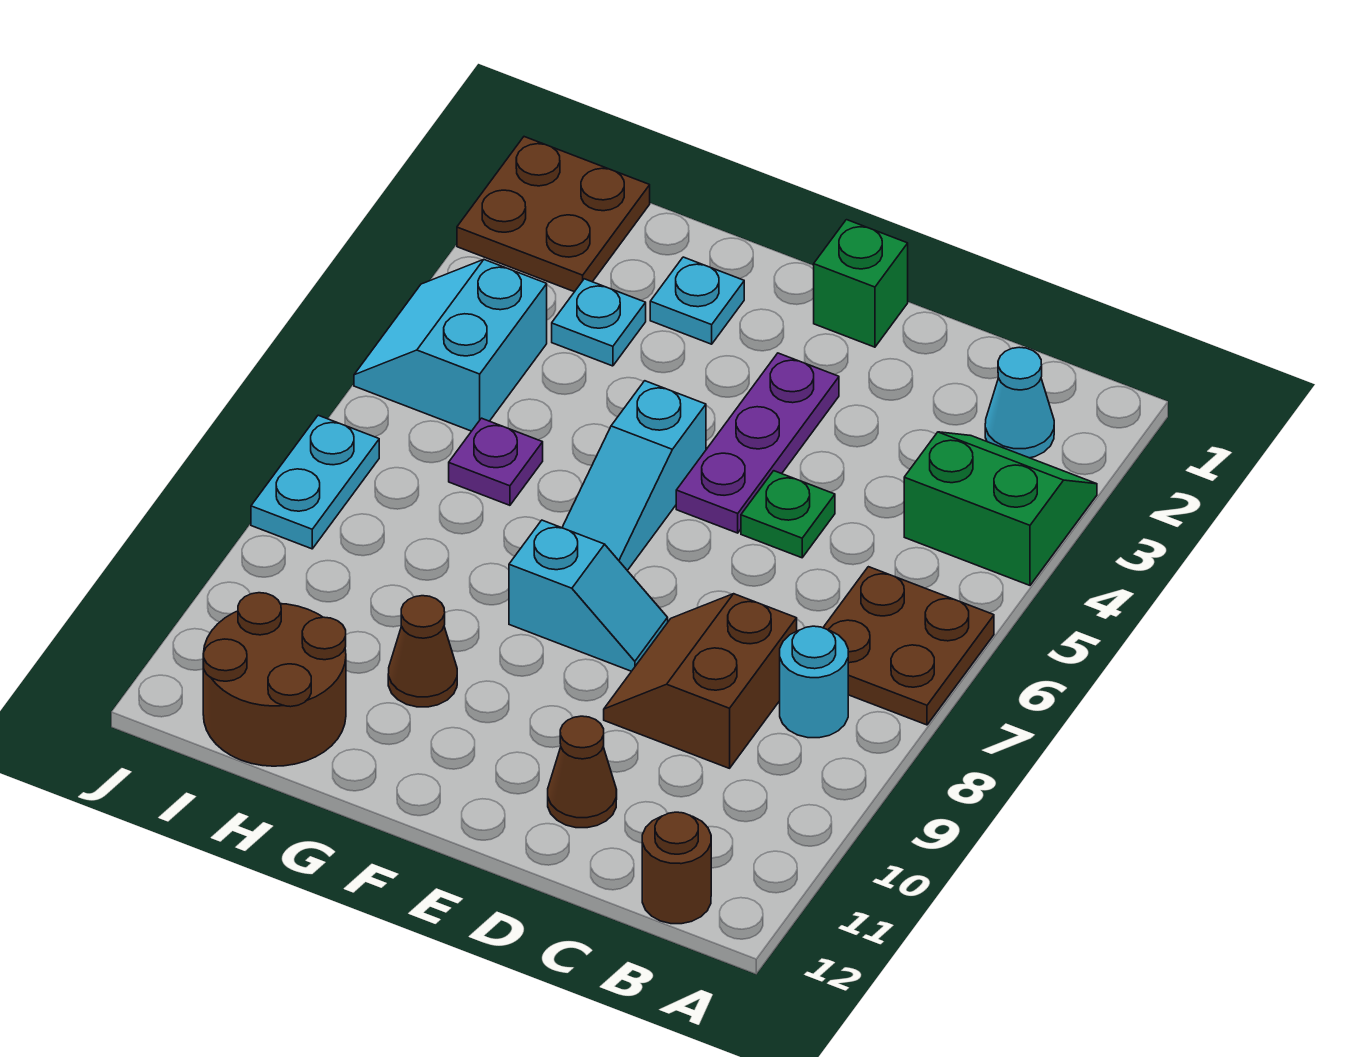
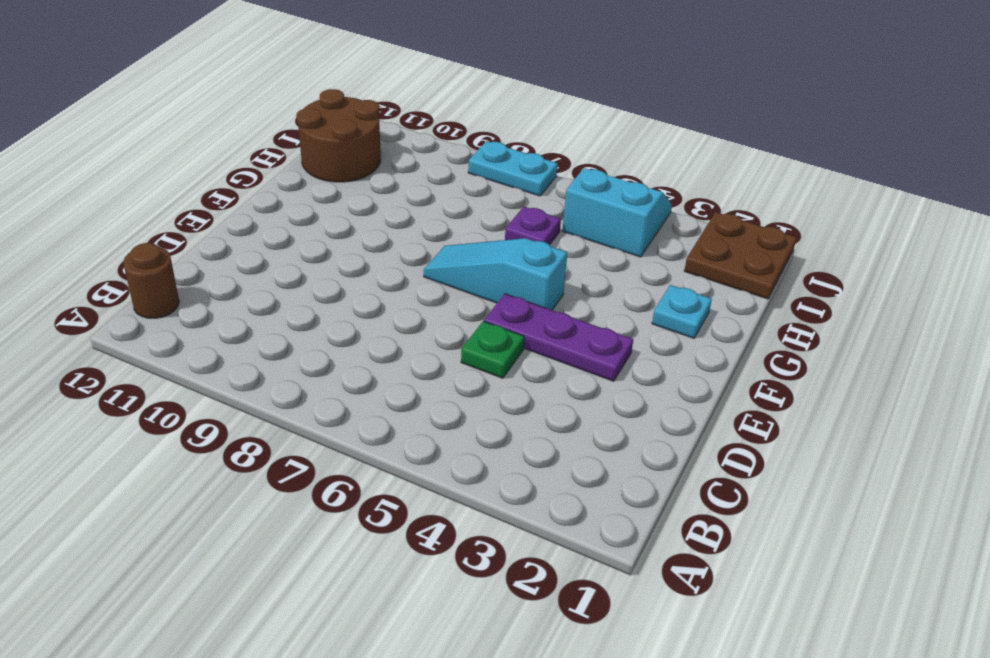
none -> green 2x2 slope [904,432,1097,585]
none -> brown 2x2 plate [823,567,994,725]
none -> cyan 1x1 cone [985,347,1054,458]

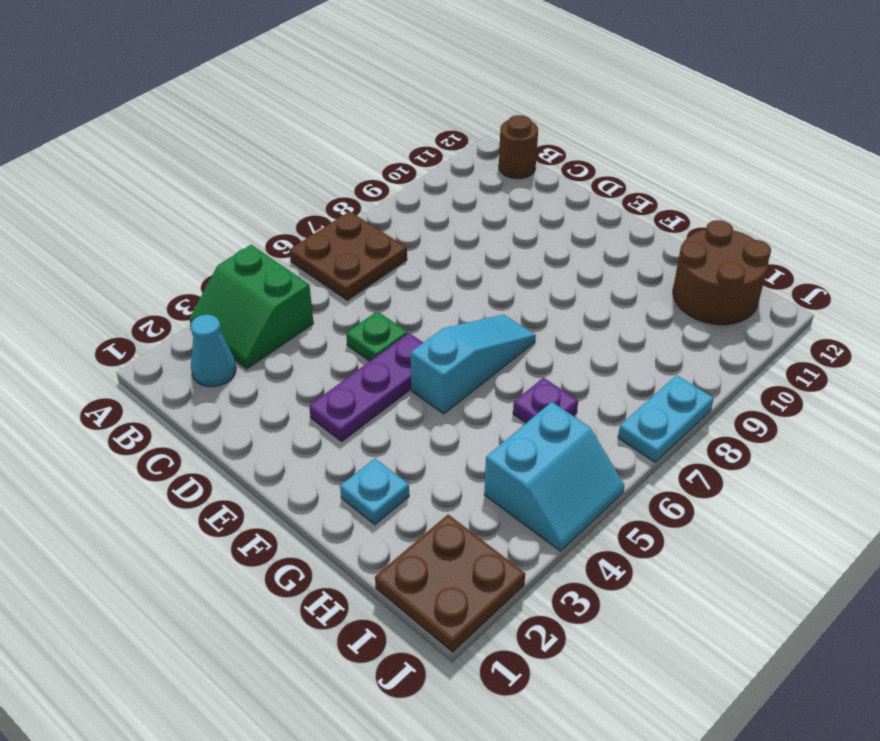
none -> cyan 1x1 round brick [780,626,848,738]
none -> brown 2x2 slope [604,594,797,768]
none -> brown 1x1 cone [548,716,617,828]

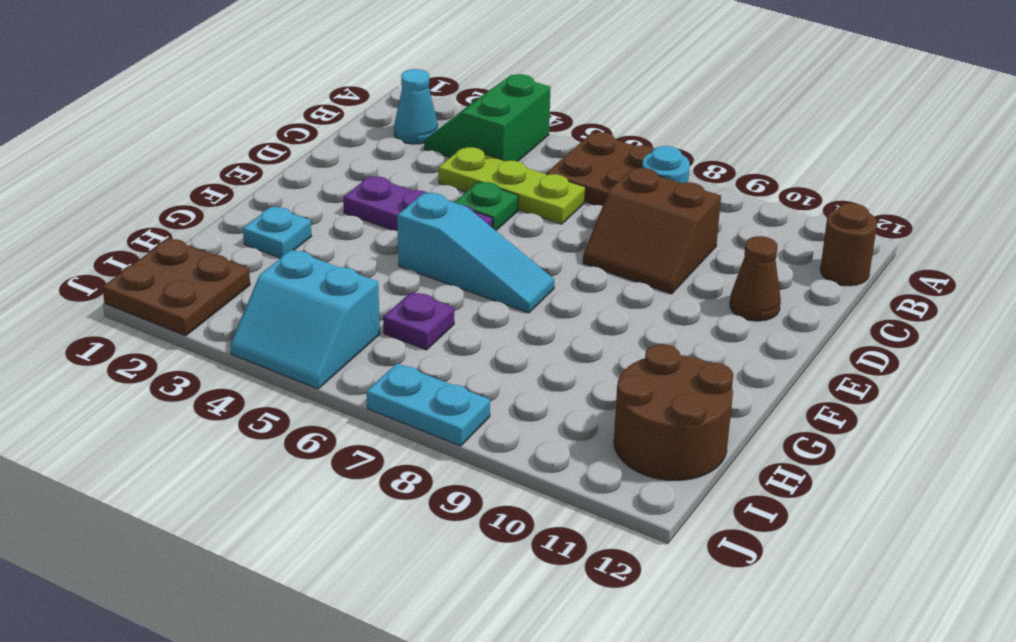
lime 1x3 plate [438,147,585,224] -> none
none -> green 1x1 brick [814,220,908,347]
none -> cyan 1x2 slope [509,520,668,671]
none -> brown 1x1 cone [388,596,457,707]

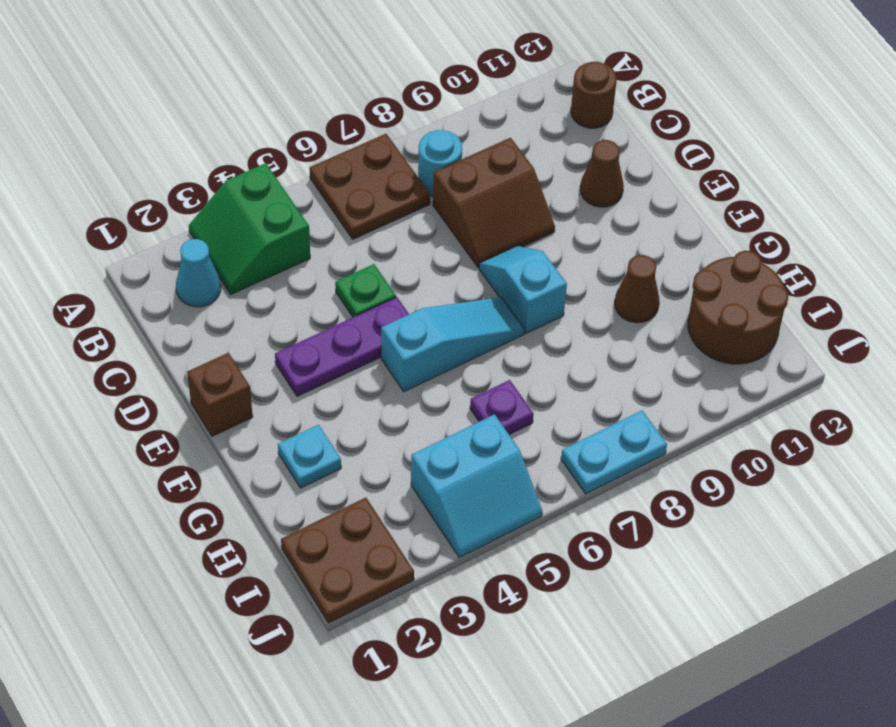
brown 1x1 brick [187,353,253,436] -> green 1x1 brick [814,220,908,347]
none -> cyan 1x1 plate [552,279,646,366]

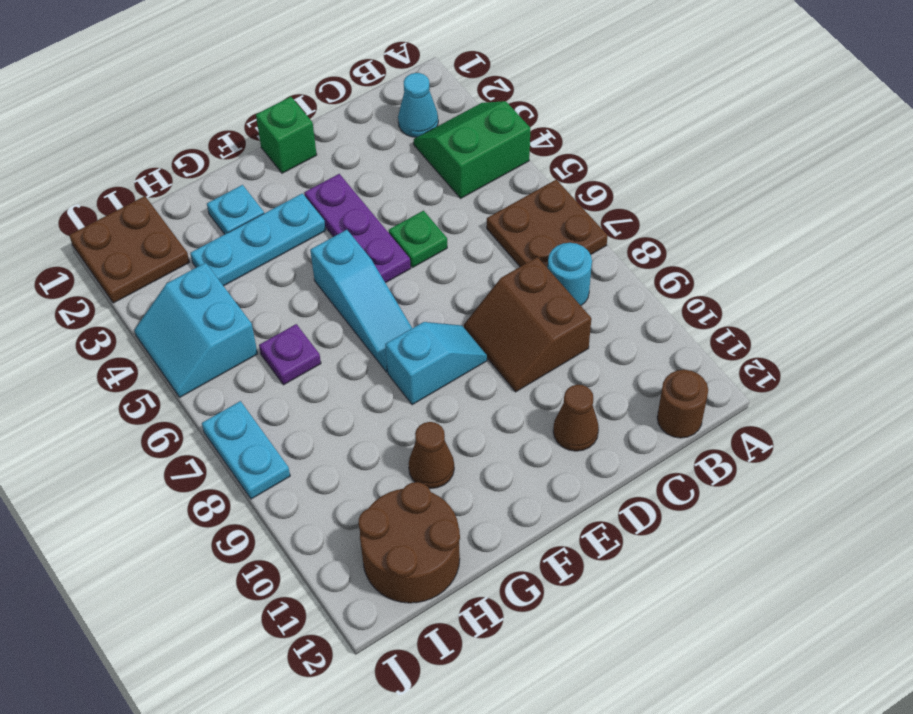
cyan 1x3 plate [190,193,326,286] -> cyan 1x1 plate [552,279,646,366]

